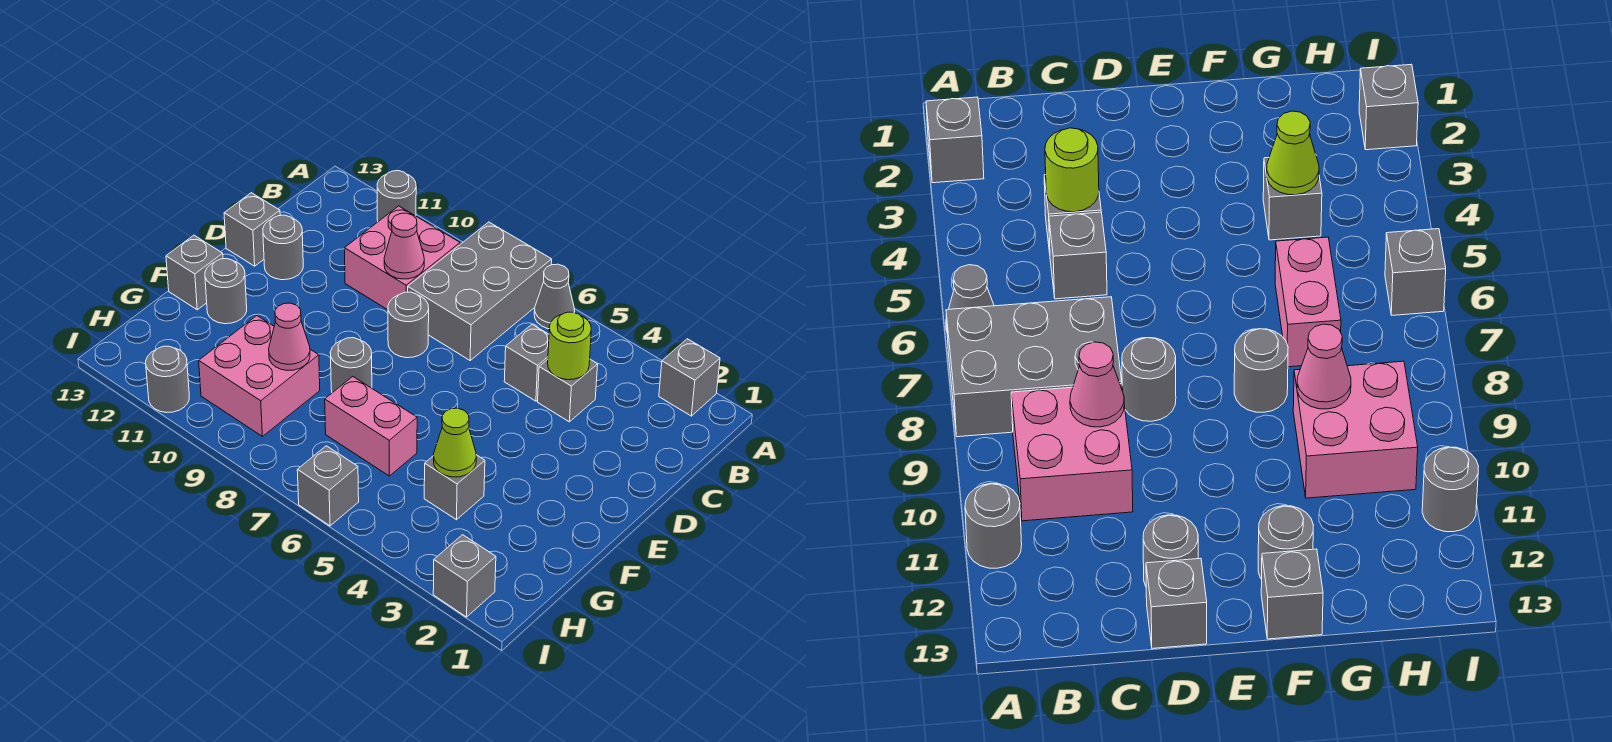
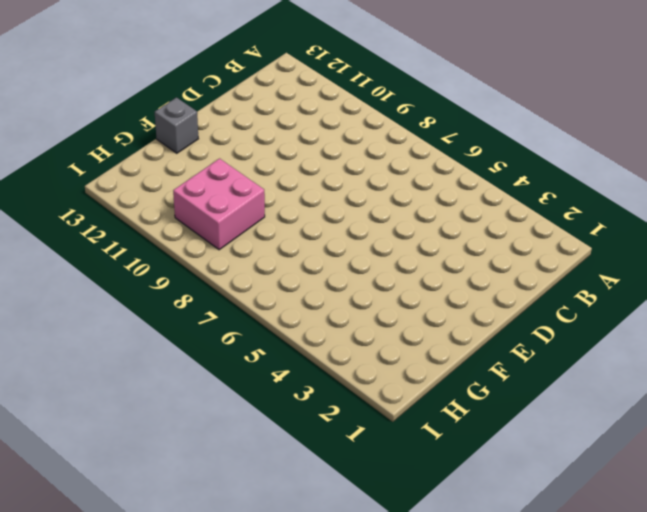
none -> grey 1x1 brick [659,339,720,416]
none -> grey 1x1 cone [534,264,575,329]
none -> grey 2x3 brick [408,222,552,360]

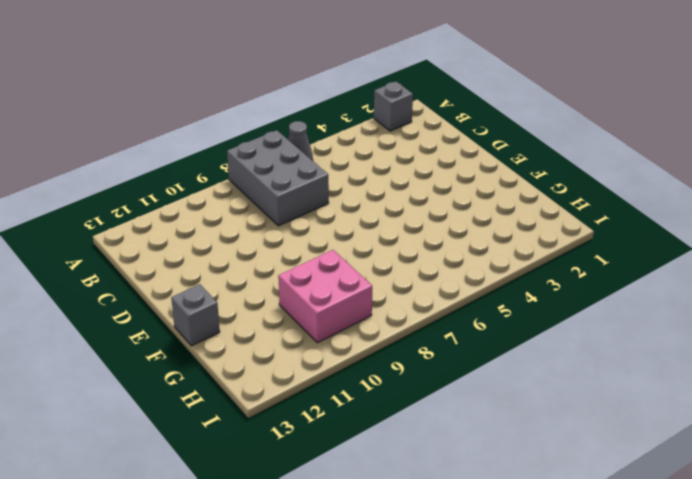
none -> grey 1x1 round brick [377,171,416,221]
none -> pink 2x2 brick [345,206,460,310]
none -> grey 1x1 brick [538,359,598,422]

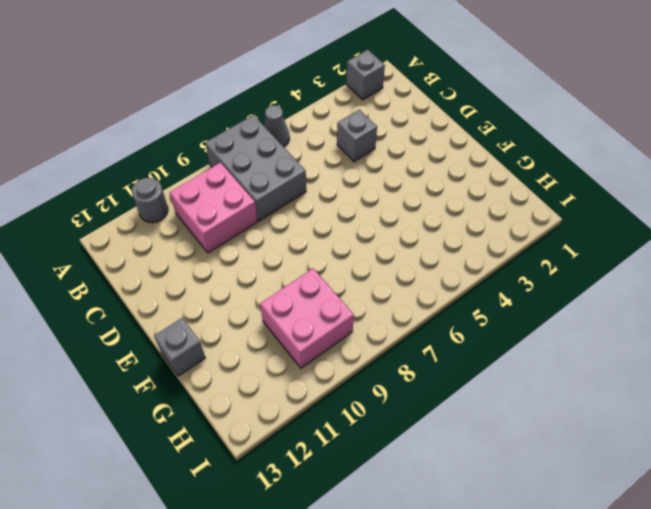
none -> grey 1x1 brick [504,324,549,401]
none -> grey 1x1 round brick [388,292,429,358]
none -> grey 1x1 round brick [263,215,303,280]

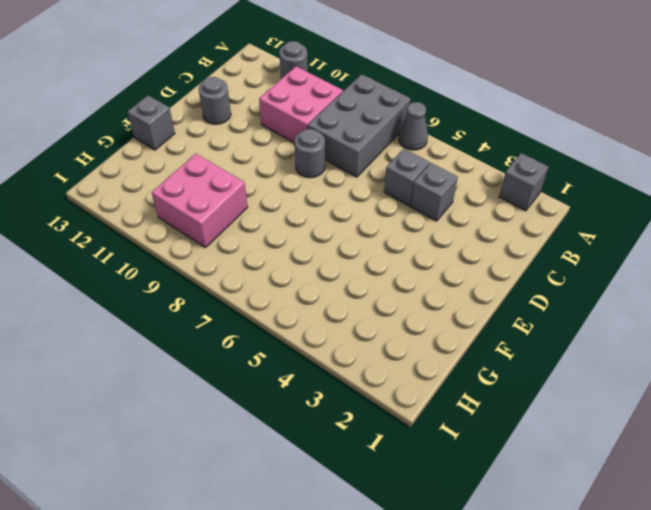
none -> grey 1x1 brick [224,193,280,266]
none -> grey 1x1 round brick [330,338,372,393]
none -> grey 1x1 round brick [205,259,247,324]

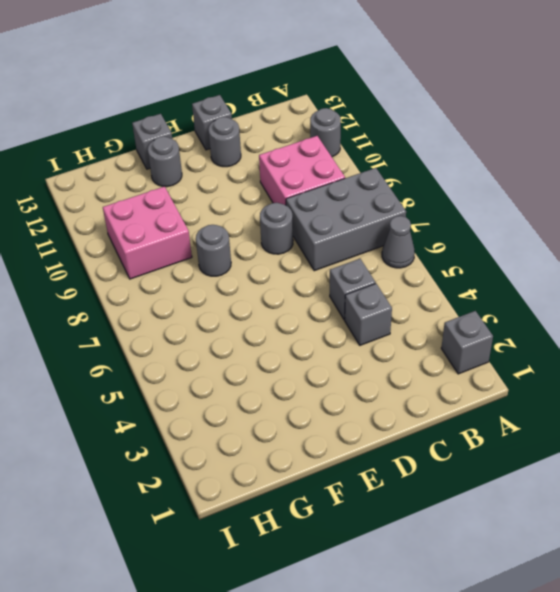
none -> grey 1x1 brick [424,455,485,520]
none -> pink 1x2 brick [325,377,417,476]
none -> grey 1x1 brick [433,535,496,617]

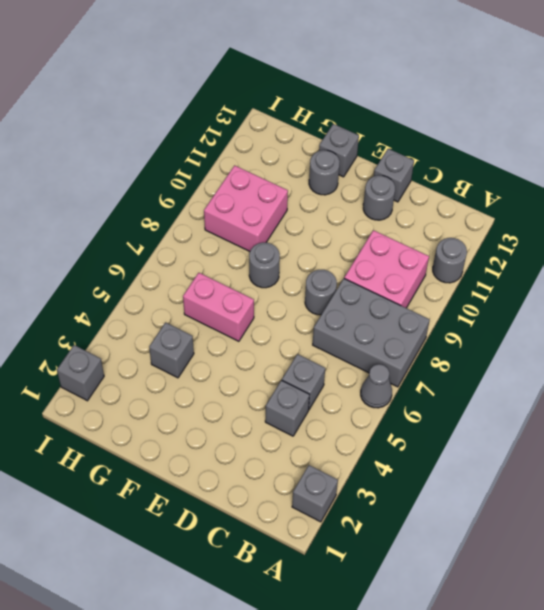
pink 1x2 brick [183,273,254,341] -> pink 1x2 brick turned to [325,377,417,476]
none -> grey 1x1 brick [297,446,359,526]
none -> grey 1x1 round brick [146,346,189,413]
none -> lime 1x1 round brick [548,312,591,380]

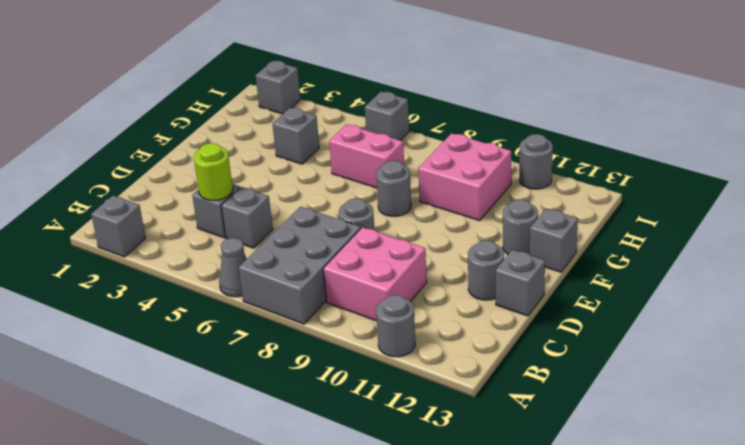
none -> pink 1x1 cone [384,213,424,279]
none -> lime 1x1 cone [434,408,476,477]
none -> pink 1x1 cone [269,303,310,370]

